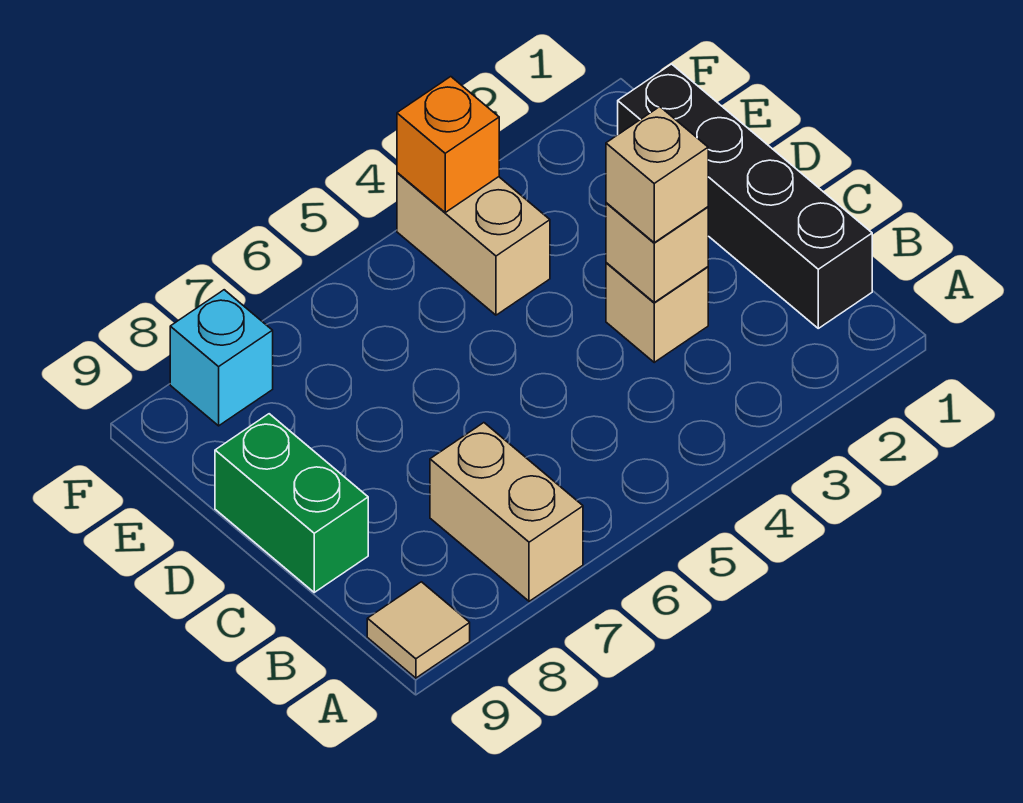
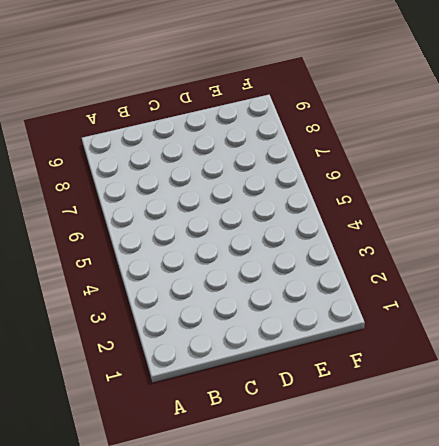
none -> tan 1x2 brick [430,423,583,601]
none -> tan 1x1 tile [367,582,470,678]

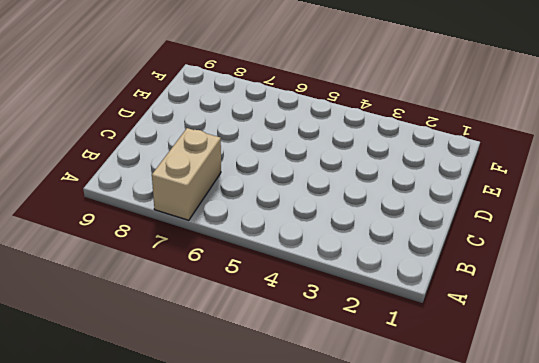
none -> tan 1x1 tile [367,582,470,678]
none -> black 1x4 brick [618,64,872,328]

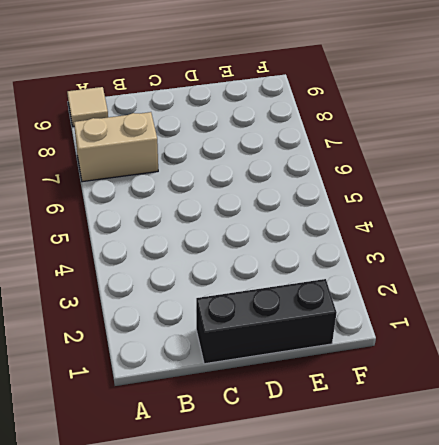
black 1x3 brick [196,279,337,364] -> black 1x4 brick [618,64,872,328]
none -> tan 1x1 brick [606,263,708,362]
none -> green 1x2 brick [215,414,368,592]

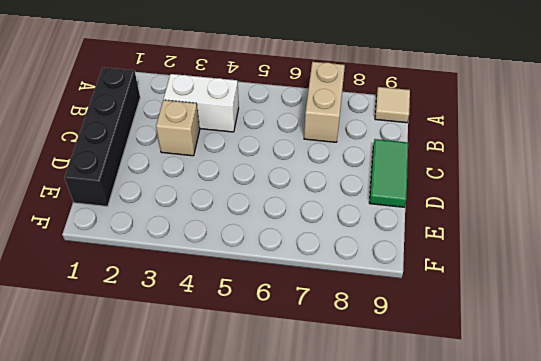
white 1x2 brick [164,74,239,132] -> none
green 1x2 tile [369,139,408,207] -> green 1x2 brick [215,414,368,592]
none -> tan 1x2 brick [397,173,550,315]
none -> cyan 1x1 brick [170,290,273,426]

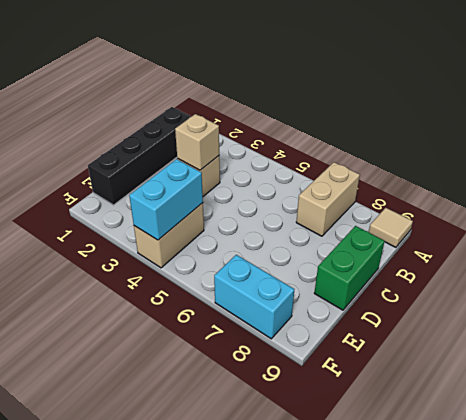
cyan 1x2 brick [129,159,203,240] -> orange 1x1 brick [397,77,499,212]
cyan 1x2 brick [214,255,294,339] -> cyan 1x1 brick [170,290,273,426]
none -> tan 1x1 brick [606,107,708,243]

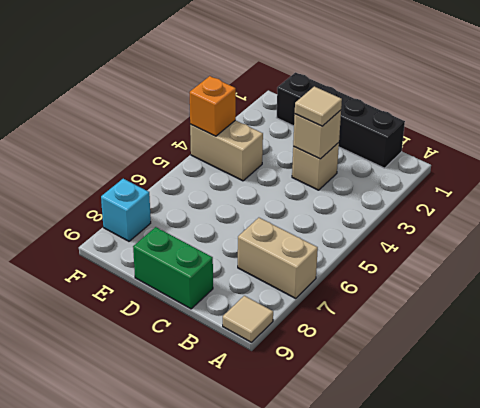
tan 1x1 tile [295,86,342,126] -> tan 1x1 brick [606,107,708,243]

